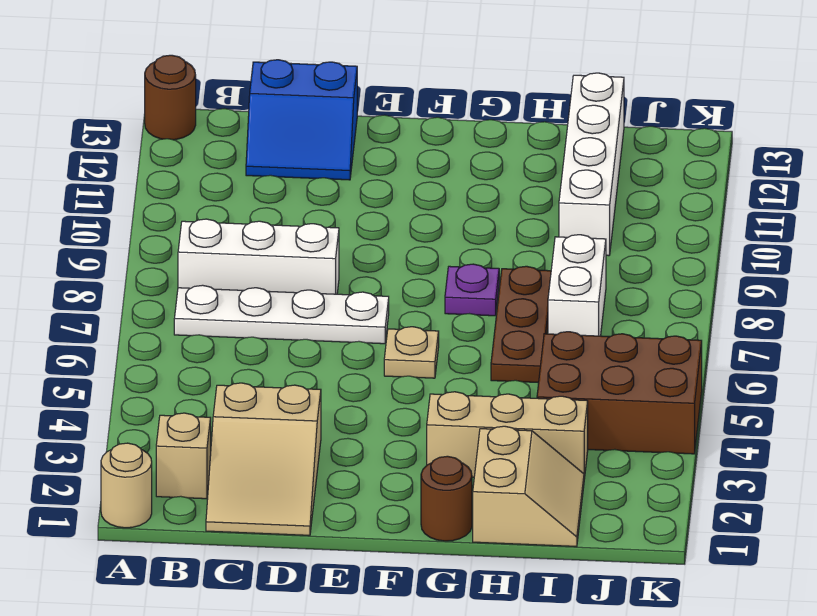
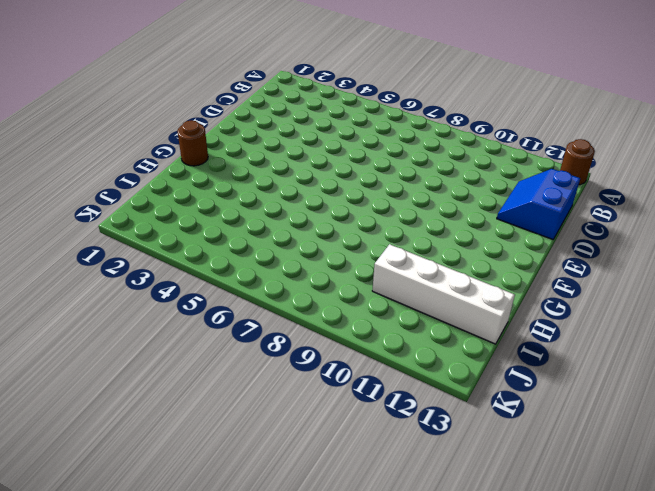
none -> tan 1x1 round brick [101,443,152,528]
none -> tan 1x1 brick [156,413,211,499]
none -> white 1x4 plate [174,285,389,344]

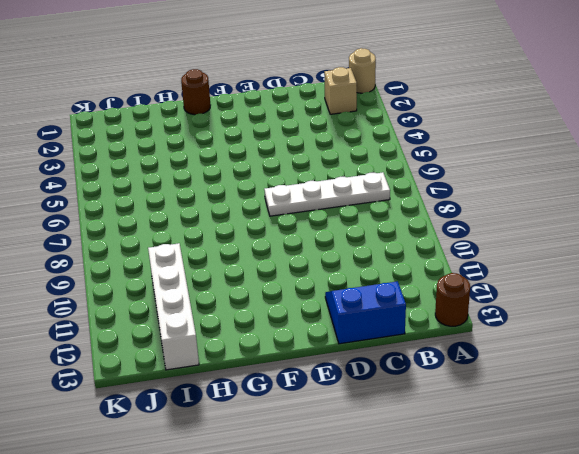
none -> white 1x3 brick [178,219,339,294]
none -> tan 2x3 slope [206,383,321,535]
none -> tan 1x1 plate [384,327,439,378]

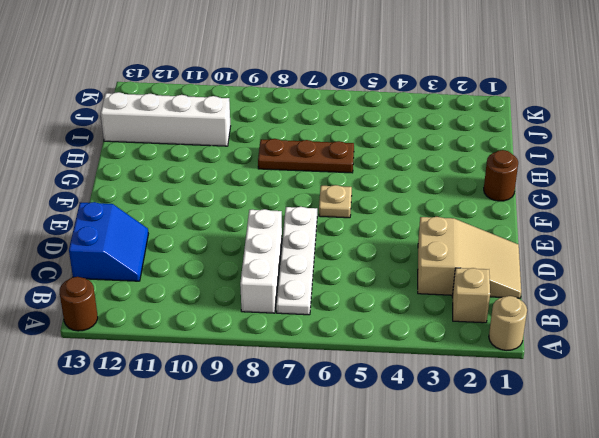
none -> tan 1x3 brick [427,392,588,479]
none -> purple 1x1 plate [445,264,499,316]
none -> tan 2x2 slope [473,426,584,546]

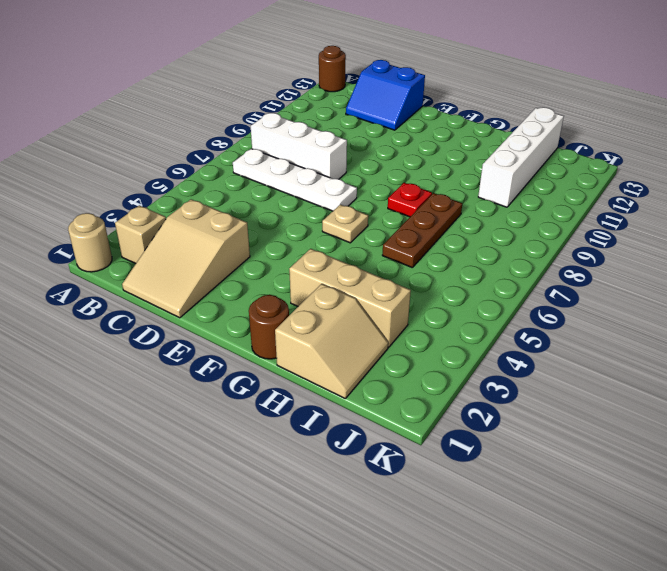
red 1x1 plate [388,183,432,217] -> purple 1x1 plate [445,264,499,316]
none -> brown 2x3 brick [537,332,702,454]
none -> white 1x2 brick [548,235,606,336]

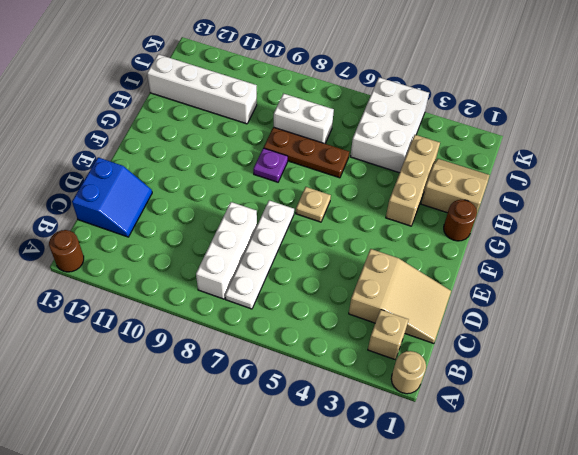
white 2x3 brick [350,78,429,173] -> brown 2x3 brick [537,332,702,454]

